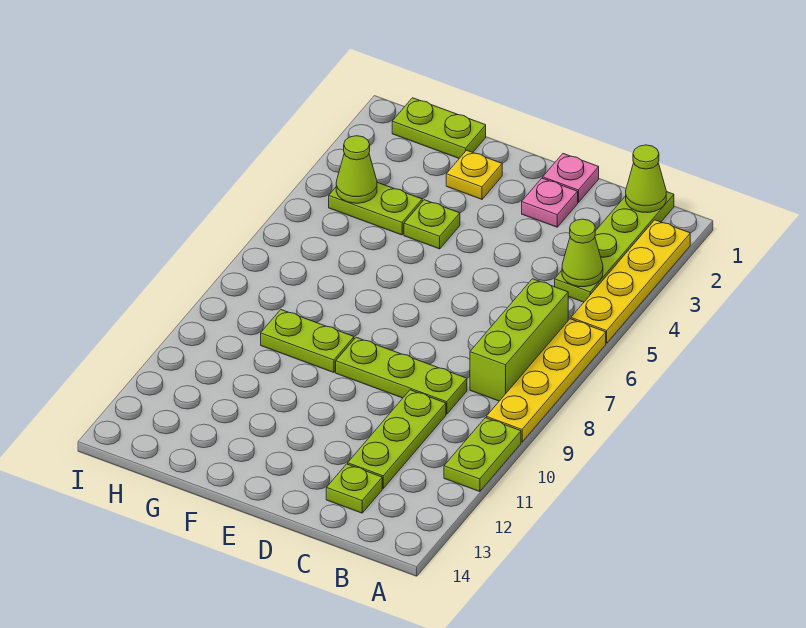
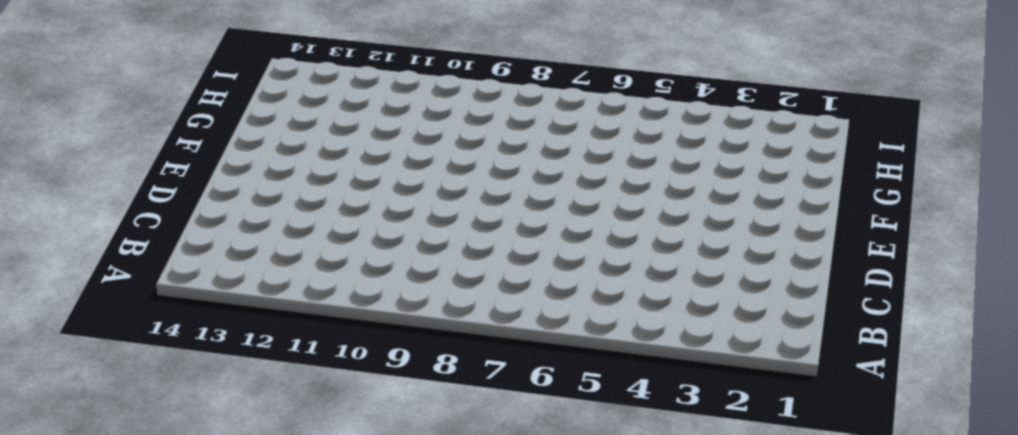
none -> yellow 1x4 plate [571,220,690,343]
none -> yellow 1x4 plate [486,319,606,442]
none -> lime 1x2 plate [444,418,521,492]

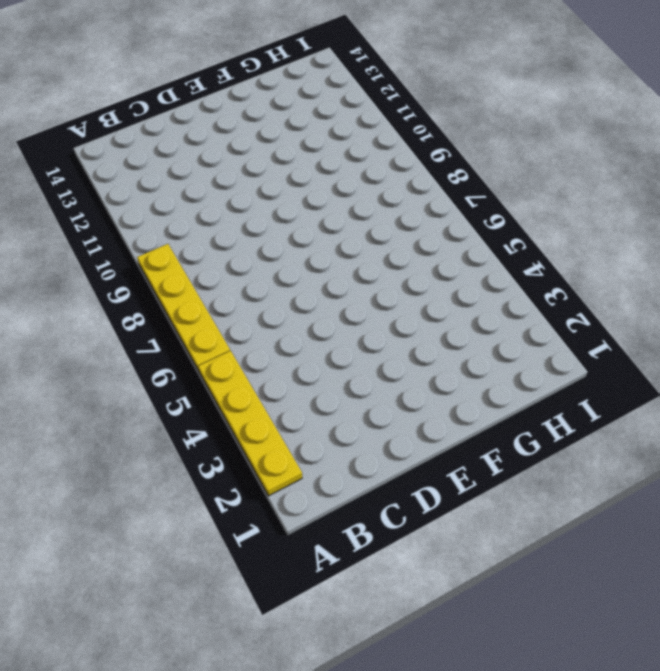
none -> lime 1x2 plate [444,418,521,492]
none -> lime 1x4 plate [555,192,674,302]
none -> lime 1x3 brick [470,279,568,401]

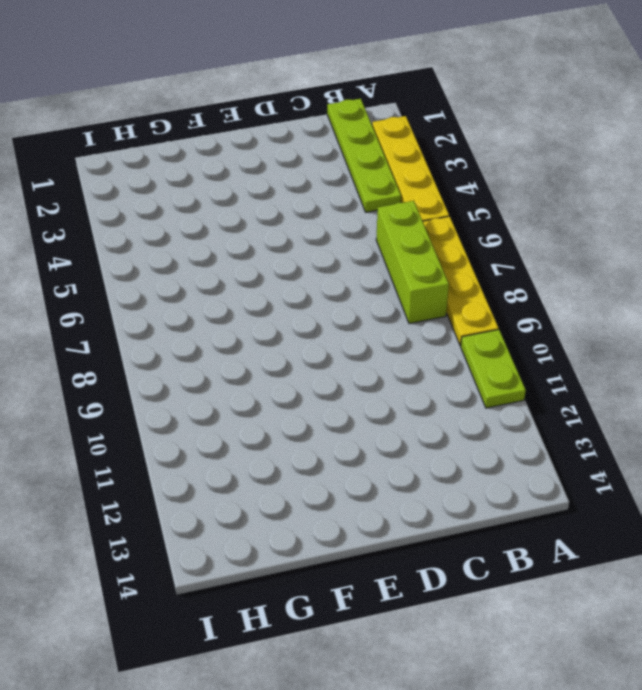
none -> lime 1x3 plate [336,337,467,414]
none -> lime 1x3 plate [348,390,446,488]
none -> lime 1x1 plate [326,464,382,513]

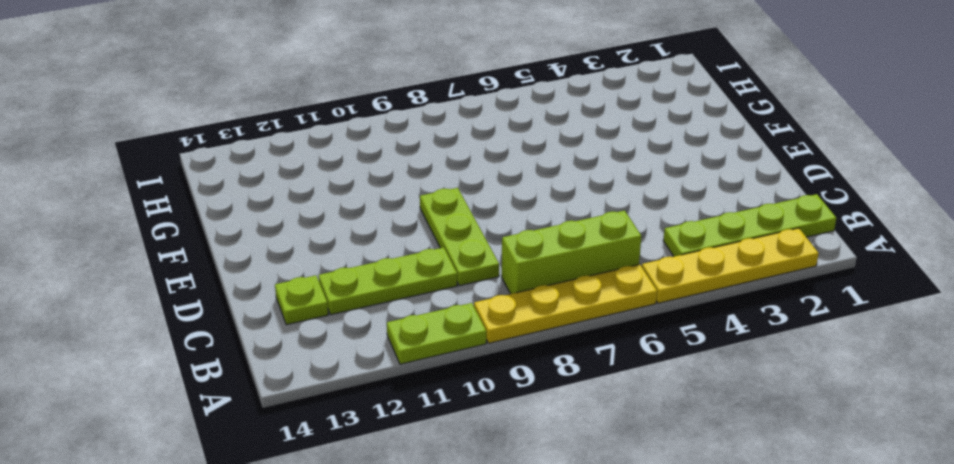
none -> pink 1x1 plate [543,154,599,203]
none -> pink 1x1 plate [522,178,578,227]
none -> yellow 1x1 plate [446,150,502,199]

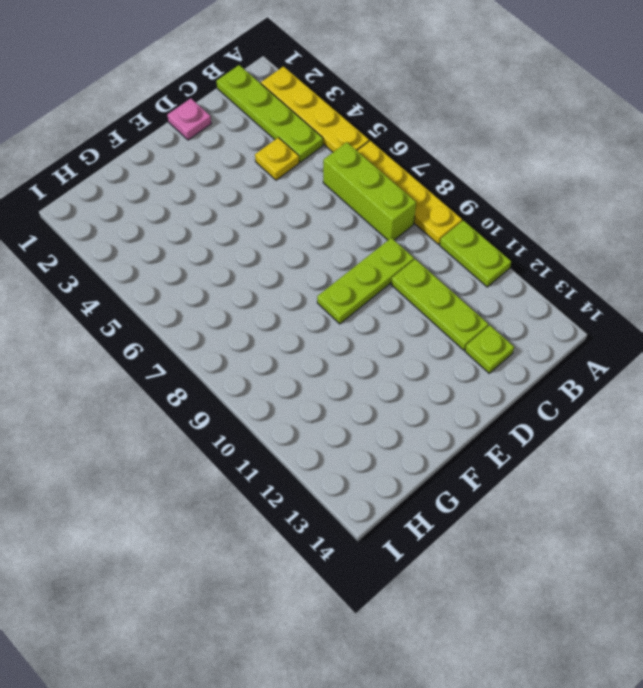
yellow 1x1 plate [255,138,299,180] -> yellow 1x1 plate moved to [446,150,502,199]
none -> pink 1x1 plate [522,178,578,227]
none -> lime 1x1 plate [404,200,460,249]
none -> lime 1x2 plate [261,310,354,373]

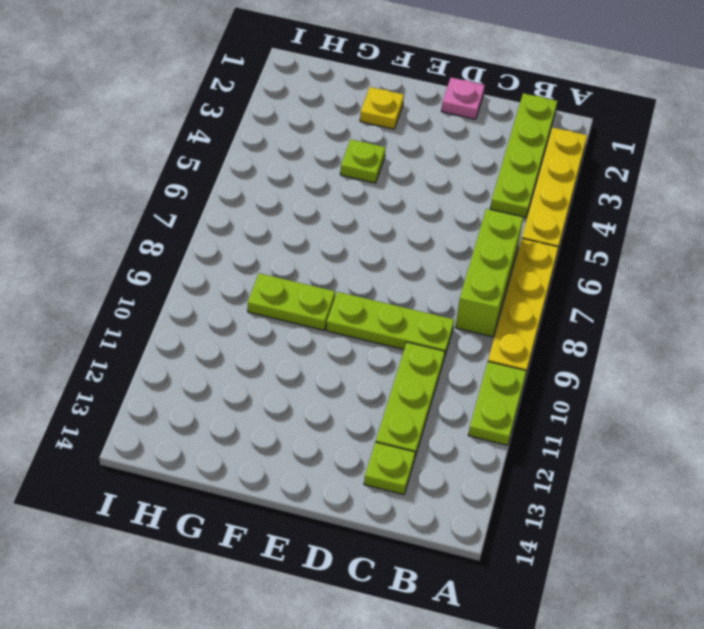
none -> pink 1x1 plate [522,178,578,227]
none -> lime 1x2 plate [392,98,486,158]
none -> lime 1x2 plate [329,182,422,235]

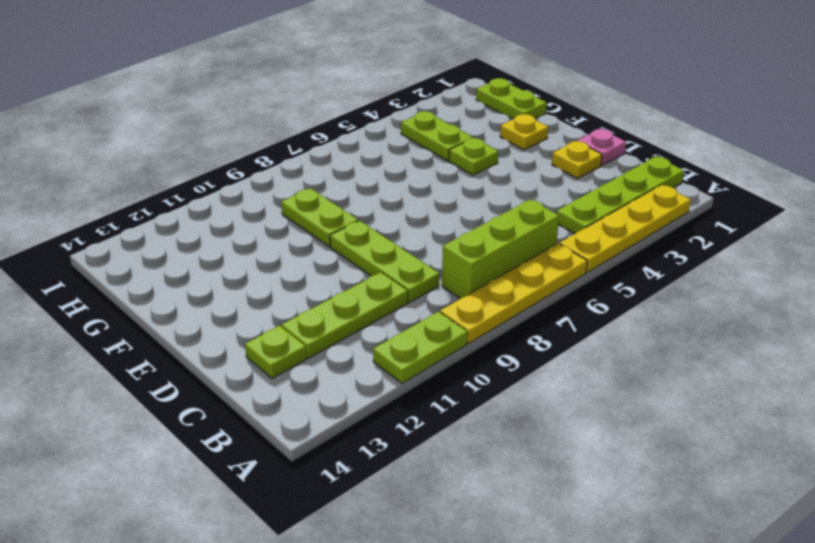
yellow 1x1 plate [552,141,602,178] -> pink 1x1 plate [522,178,578,227]
none -> lime 1x1 cone [626,145,666,212]
none -> lime 1x1 cone [562,219,603,287]
none -> lime 1x1 cone [336,136,377,203]

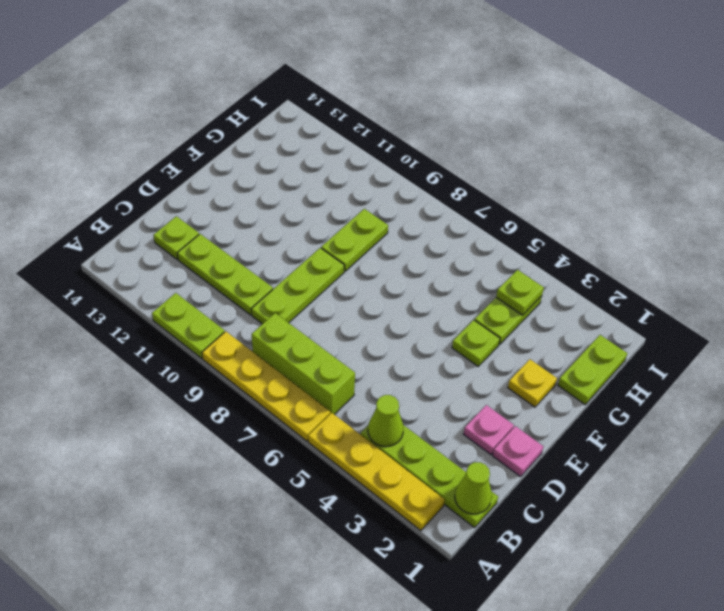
lime 1x1 plate [496,270,544,315] -> lime 1x1 cone [336,136,377,203]

